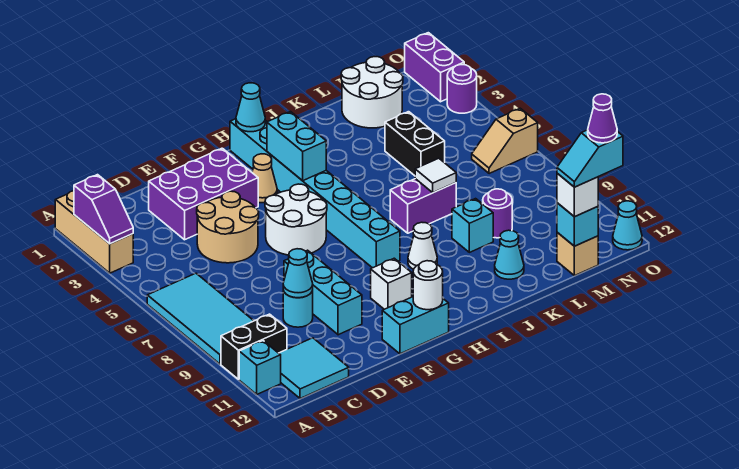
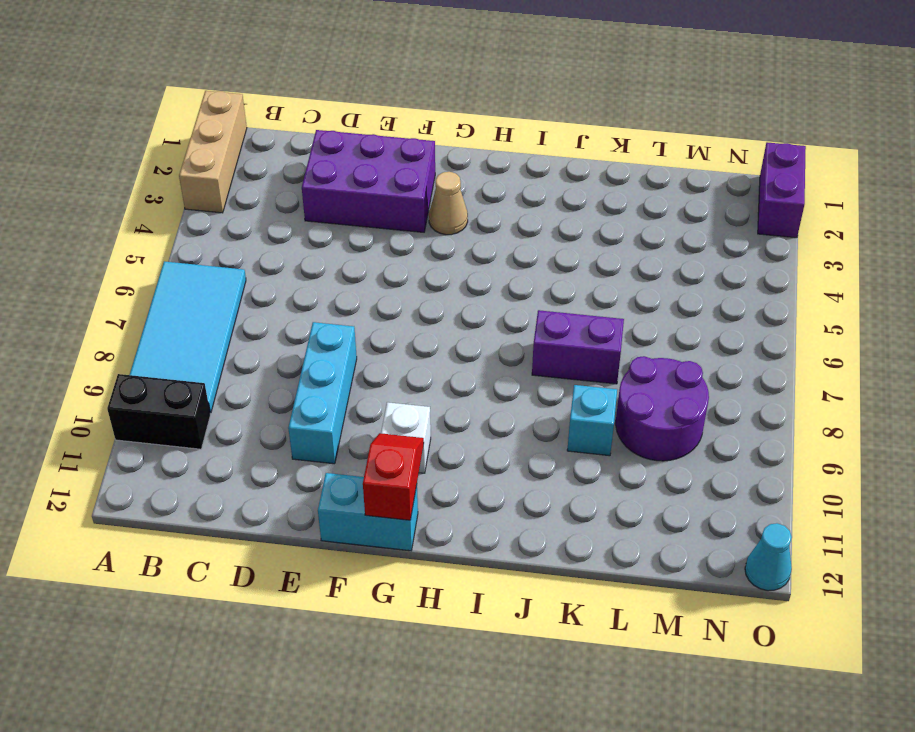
red 1x2 slope [363,433,424,520] -> white 1x1 round brick [413,261,443,310]
purple 2x2 round brick [616,356,709,461] -> purple 1x1 round brick [483,189,512,238]
none -> cyan 1x1 brick [239,341,281,394]
none -> cyan 2x2 tile [279,338,349,398]
none -> tan 2x2 round brick [197,191,259,263]
none -> cyan 1x1 round brick [283,290,313,327]

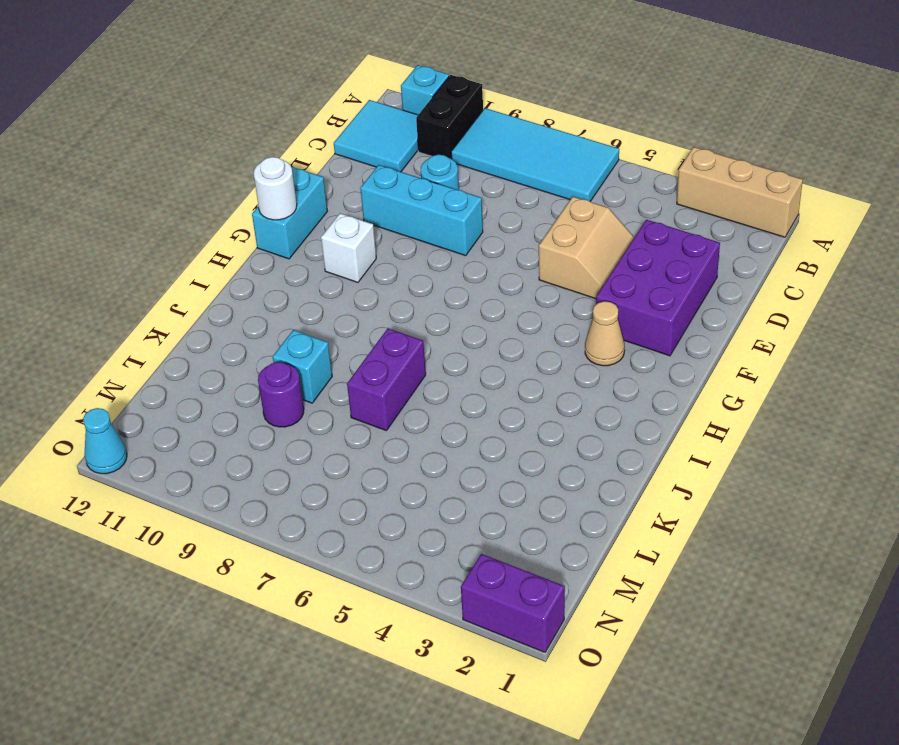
tan 2x2 slope [539,197,634,299] -> tan 2x2 round brick [197,191,259,263]
none -> white 2x2 round brick [265,184,327,255]
none -> cyan 1x8 brick [230,119,400,268]
none -> white 1x1 cone [408,222,437,269]
none -> cyan 1x1 cone [495,230,524,279]

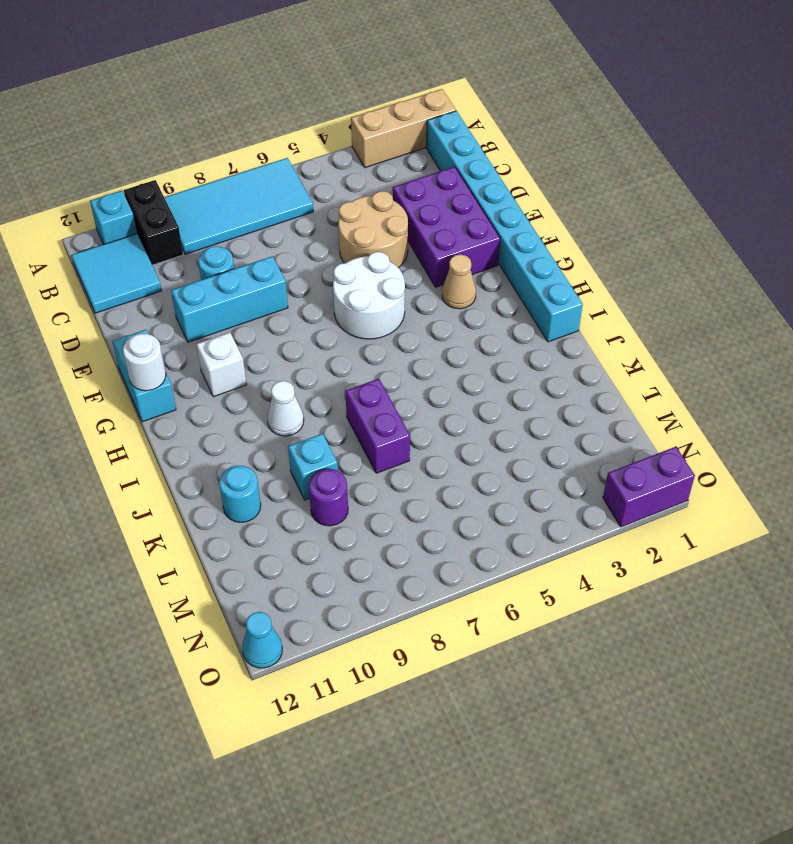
cyan 1x8 brick [427,111,583,342] -> cyan 1x8 brick turned to [230,119,400,268]
cyan 1x1 round brick [219,465,261,522] -> cyan 1x1 cone [495,230,524,279]
none -> white 2x2 round brick [341,57,403,128]
none -> black 1x2 brick [385,112,445,176]
none -> tan 1x1 brick [557,232,598,276]
none -> tan 1x2 slope [472,108,538,174]

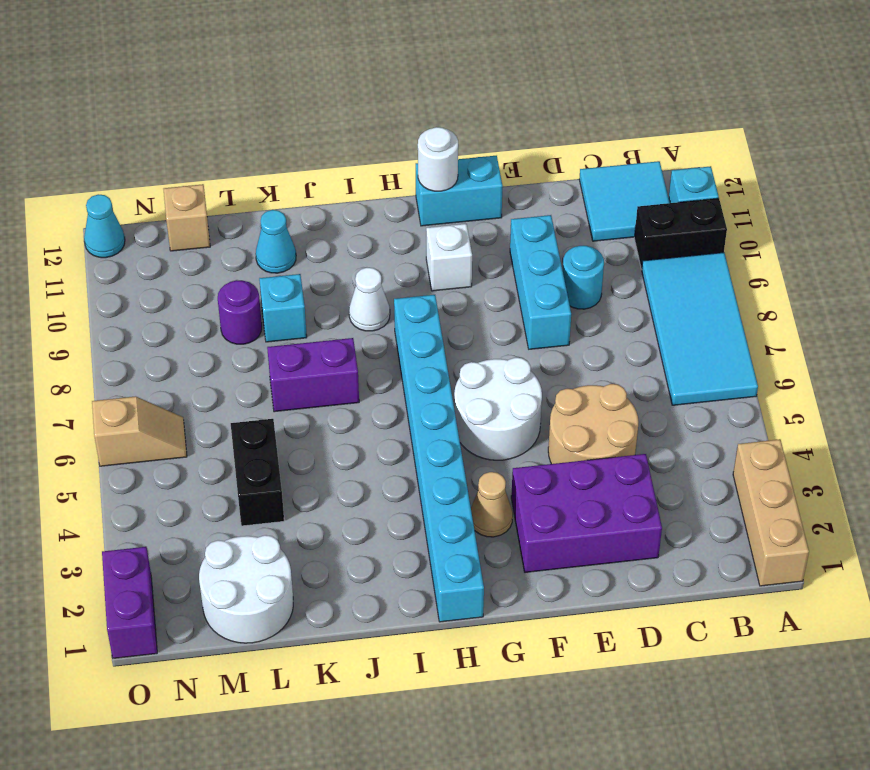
none -> purple 1x1 round brick [447,65,477,113]
none -> purple 1x2 slope [74,175,133,244]
none -> cyan 1x1 cone [283,249,313,298]
none -> cyan 1x1 cone [236,83,265,132]

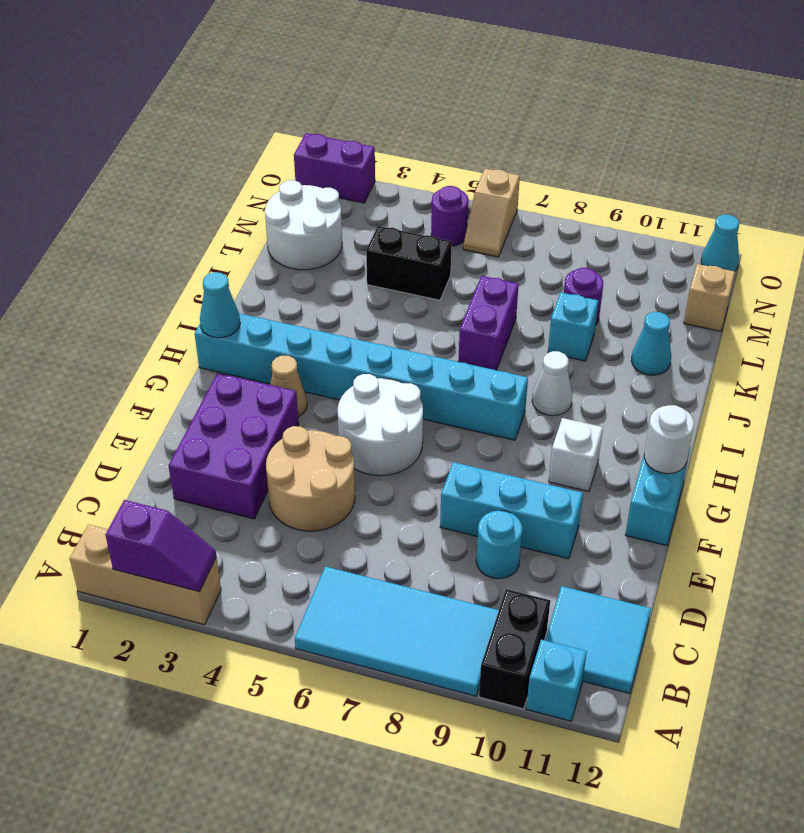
purple 1x1 round brick [431,186,469,246] -> purple 1x1 round brick moved to [447,65,477,113]
none -> cyan 1x1 cone [283,249,313,298]
none -> cyan 1x2 brick [267,112,326,181]
none -> white 1x1 tile [415,158,456,193]
none -> cyan 1x1 brick [557,203,598,246]

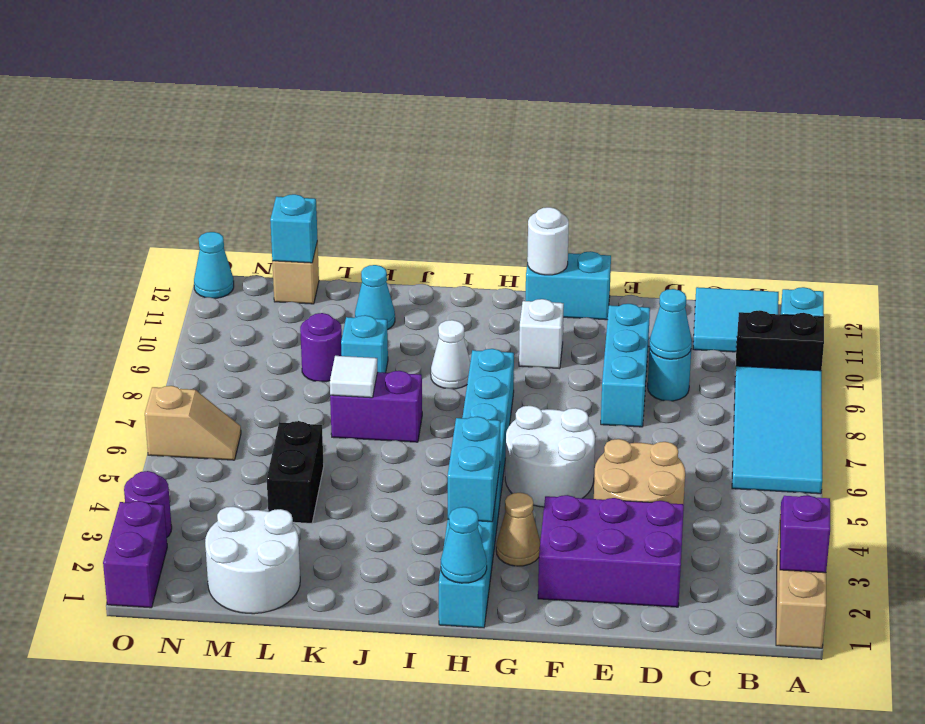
none -> white 1x1 brick [557,173,598,217]
none -> cyan 1x2 slope [557,130,623,187]
none -> purple 1x1 cone [588,94,617,143]

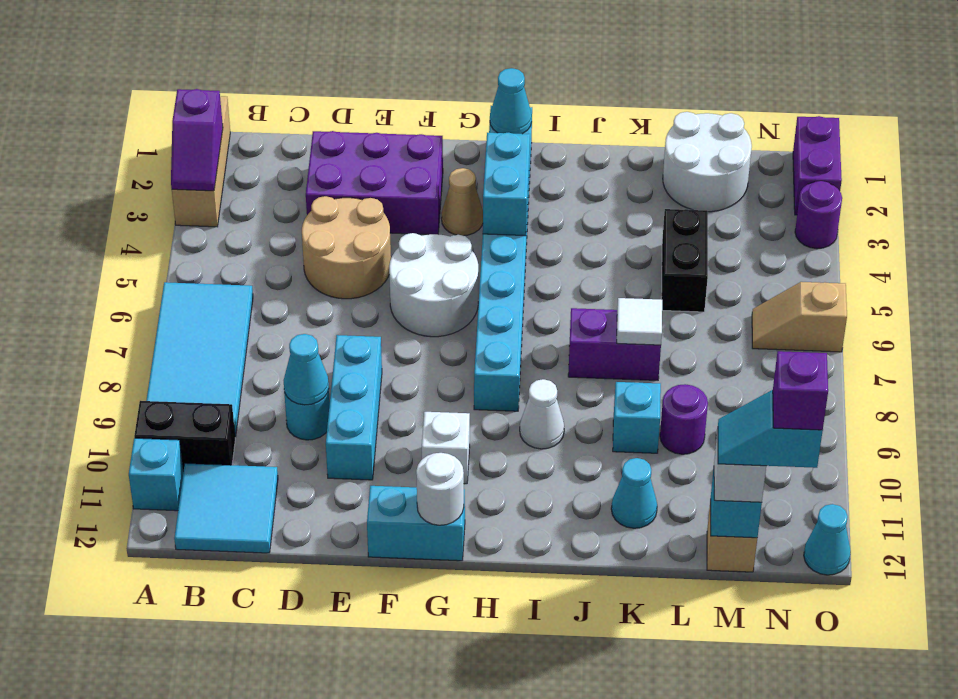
purple 1x1 brick [773,351,828,430] -> purple 1x1 cone [588,94,617,143]

